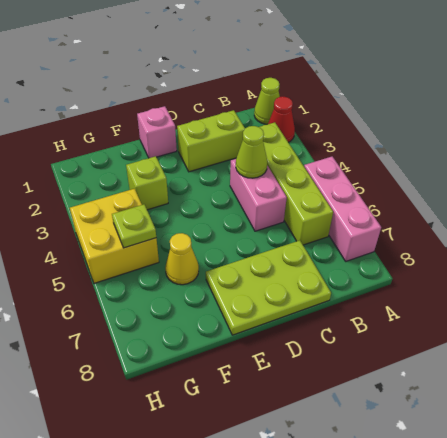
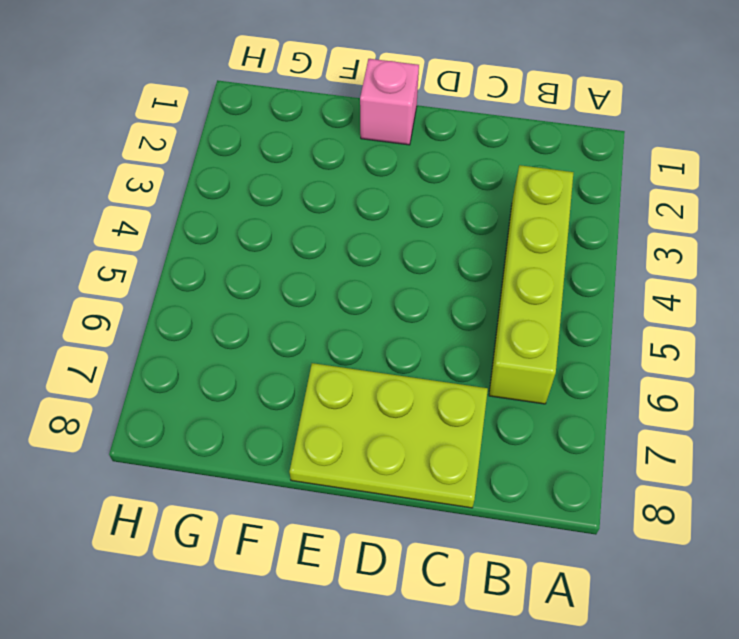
none -> lime 1x1 cone [254,78,280,124]
none -> red 1x1 cone [268,97,295,142]
none -> pink 1x3 brick [304,157,381,261]

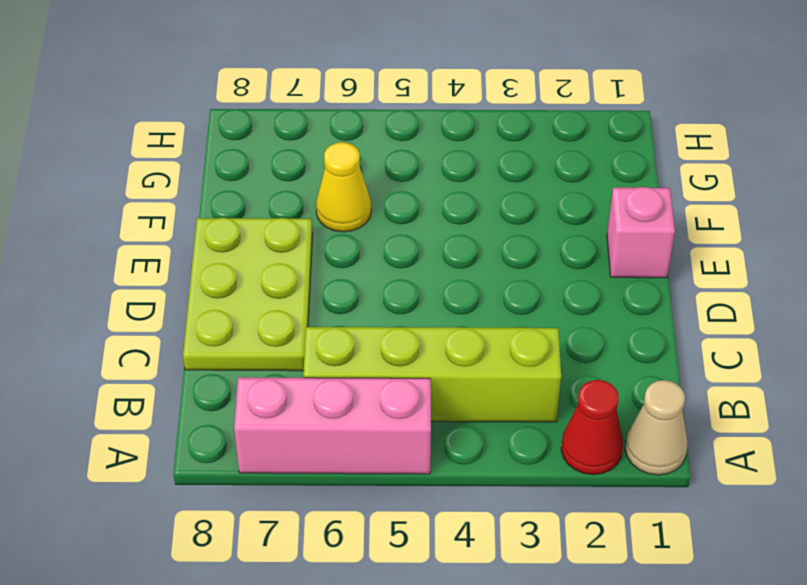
tan 1x1 cone [625,380,688,475] -> lime 1x1 cone [254,78,280,124]
none -> lime 1x2 brick [177,110,245,172]
none -> pink 1x2 brick [230,159,287,231]
none -> lime 1x1 brick [126,156,168,210]

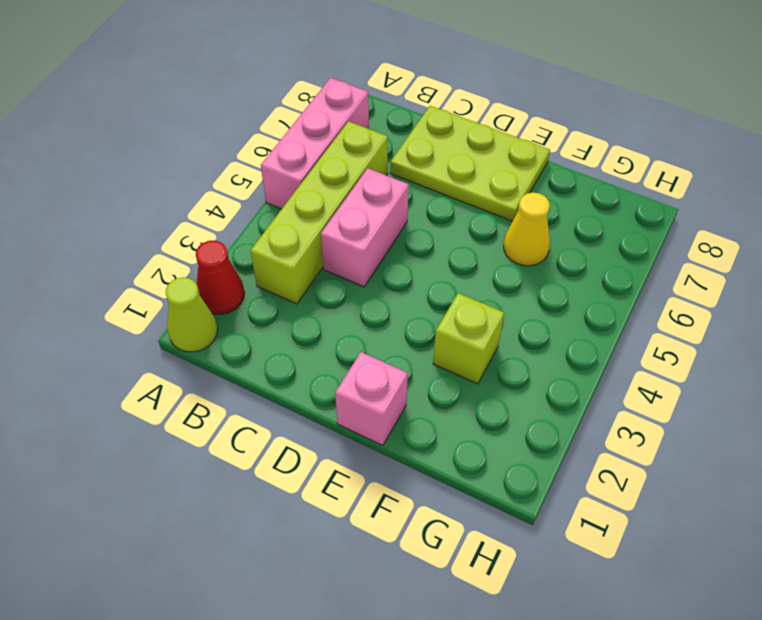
none -> lime 1x2 brick [177,110,245,172]
none -> yellow 2x2 brick [70,189,159,283]
none -> lime 1x1 cone [236,126,267,178]

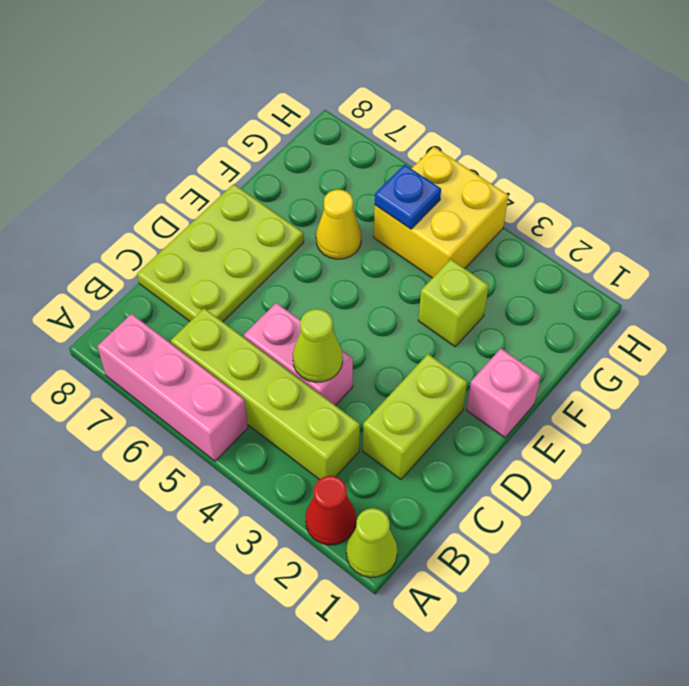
blue 1x1 plate [375,165,441,229] -> lime 1x1 plate [112,204,156,248]

